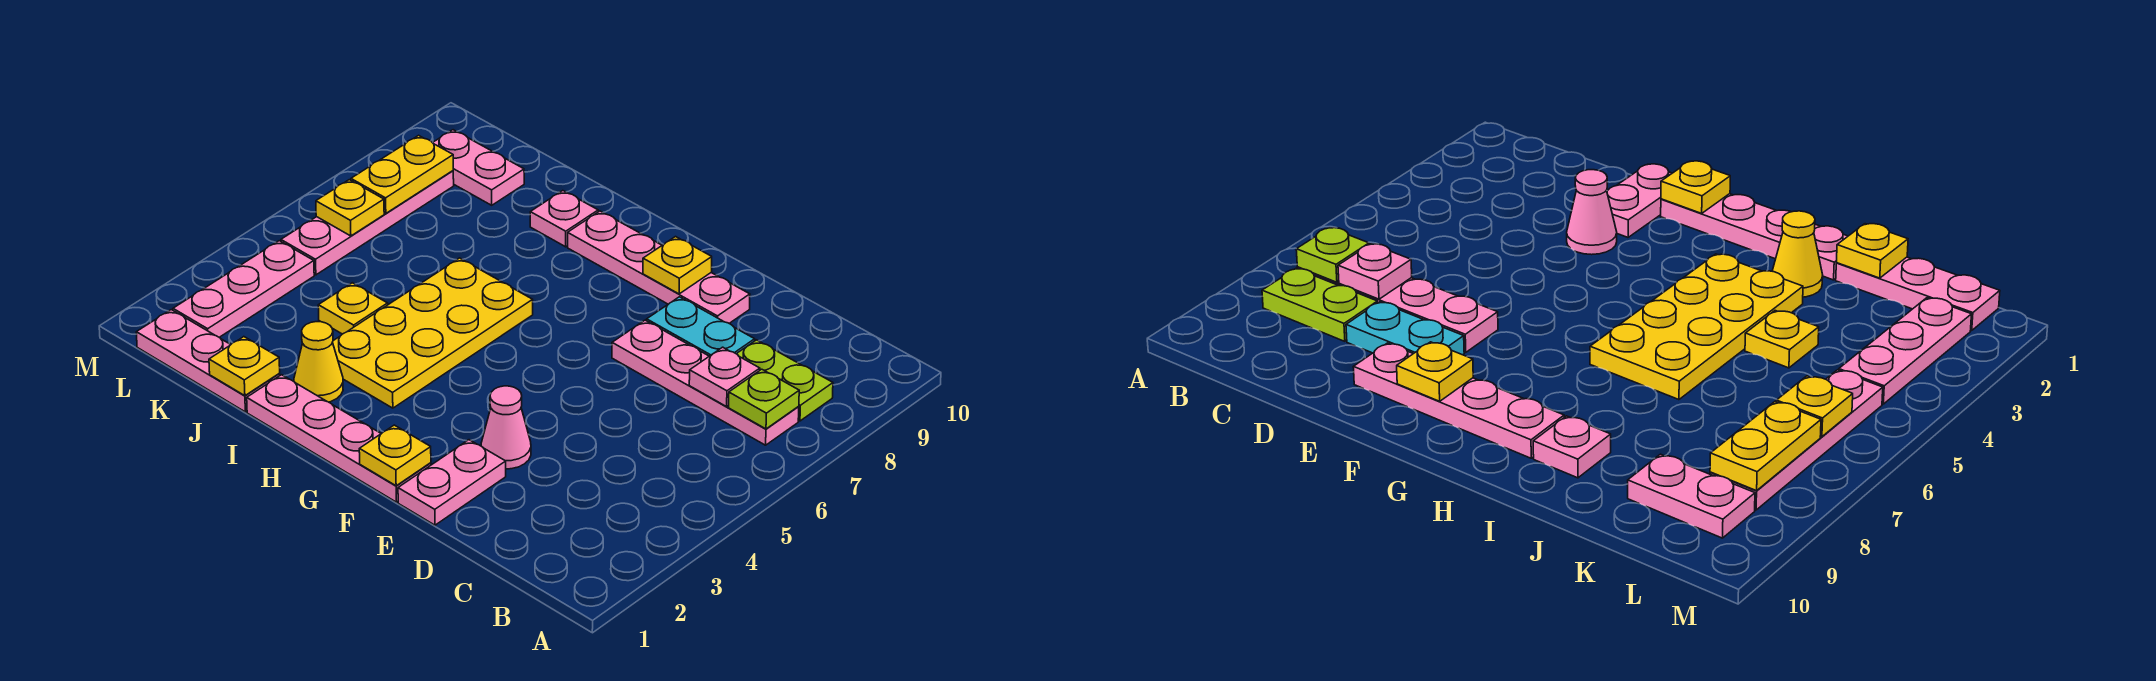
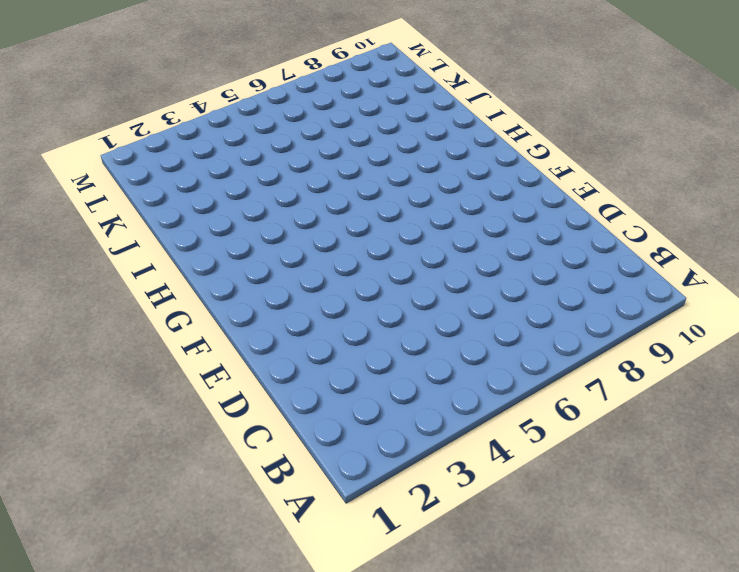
none -> pink 1x4 plate [612,320,799,445]
none -> lime 1x2 plate [737,340,833,421]
none -> cyan 1x2 plate [647,297,755,356]

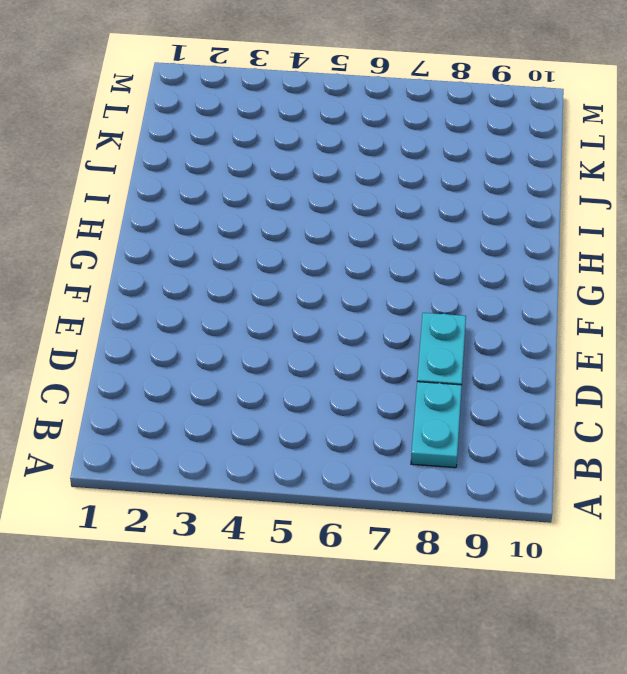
cyan 1x2 plate [411,382,462,468] -> lime 1x2 plate [737,340,833,421]
none -> pink 1x4 plate [612,320,799,445]
none -> pink 1x2 plate [398,440,506,525]
none -> pink 1x1 cone [481,386,531,469]

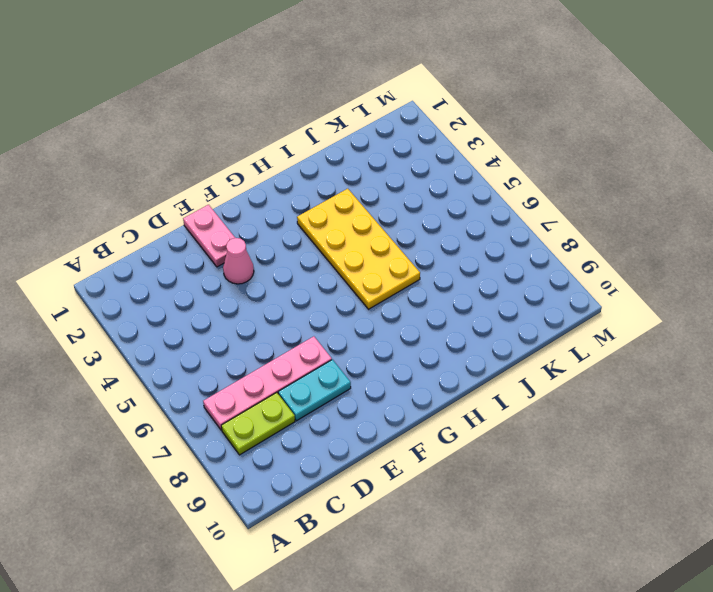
none -> pink 1x4 plate [568,211,750,323]
none -> pink 1x4 plate [247,375,431,502]
none -> yellow 1x1 cone [294,322,343,402]

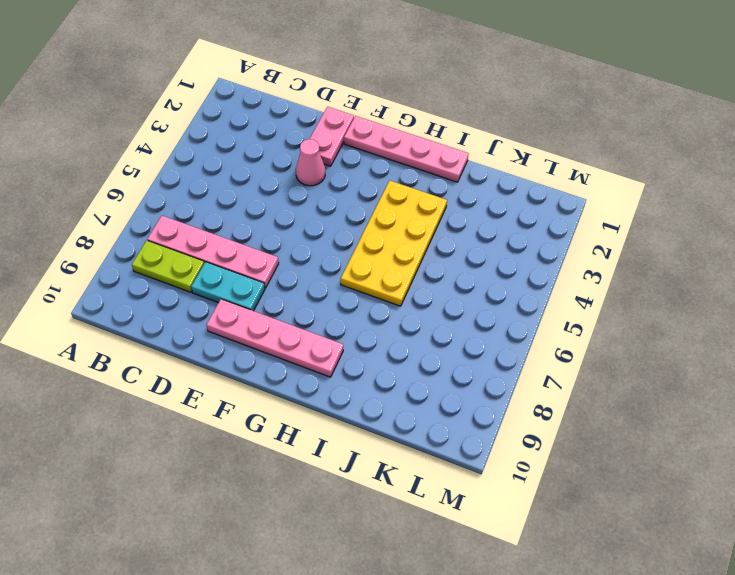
none -> yellow 1x1 cone [294,322,343,402]
none -> pink 1x1 plate [530,191,598,247]
none -> pink 1x3 plate [136,310,280,412]

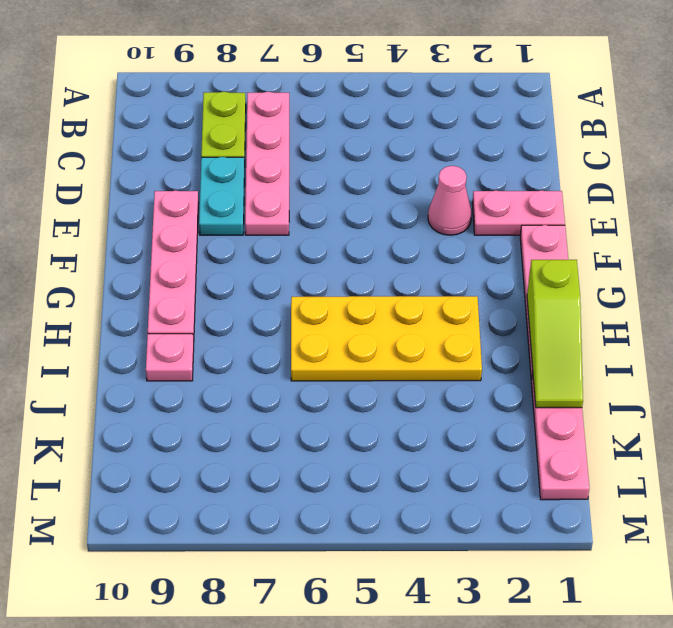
lime 1x3 slope [527,260,583,408] -> yellow 1x1 plate [209,337,280,396]
none -> yellow 1x1 cone [294,322,343,402]
none -> yellow 1x1 plate [318,283,388,334]
none -> pink 1x2 plate [433,130,524,205]

